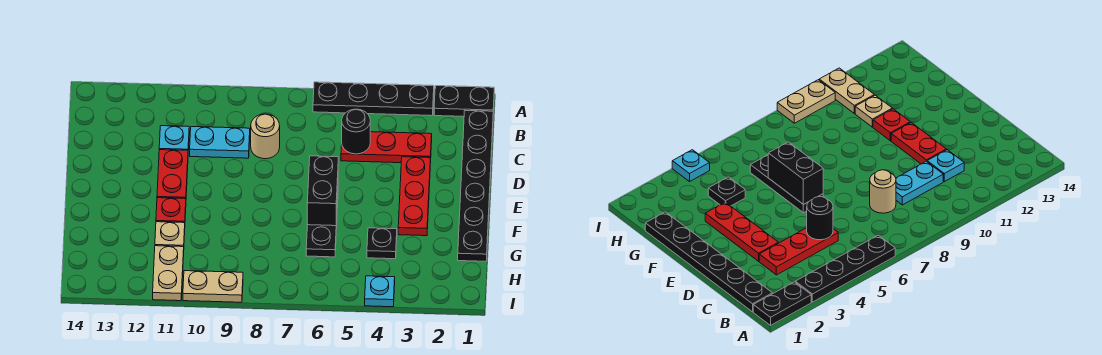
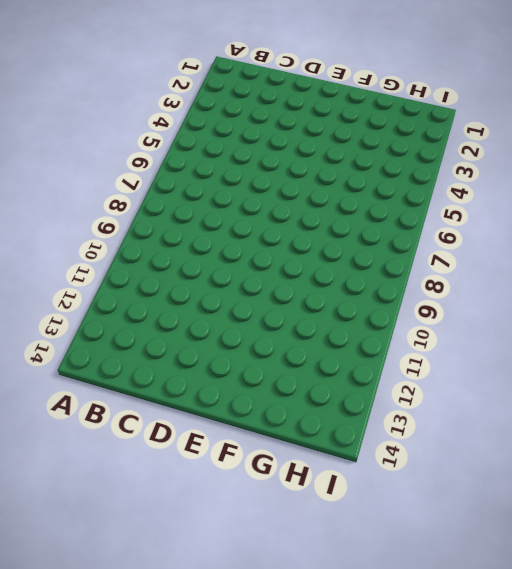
none -> black 1x2 plate [434,86,494,116]
none -> black 1x4 plate [313,82,434,116]
none -> black 1x6 plate [458,111,493,261]

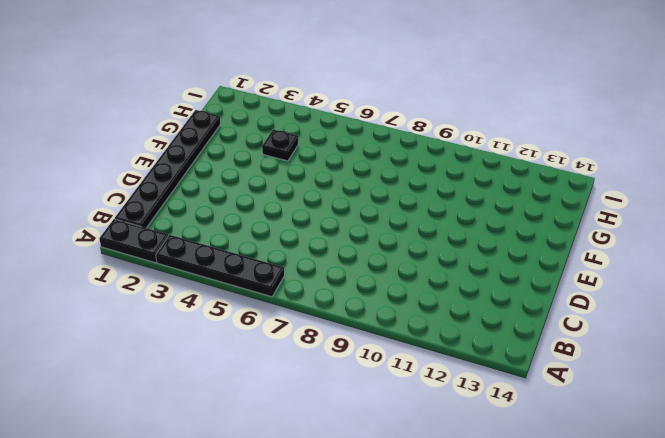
none -> red 1x3 plate [341,132,432,163]
none -> tan 1x1 round brick [251,114,280,159]
none -> cyan 1x2 plate [190,127,250,158]

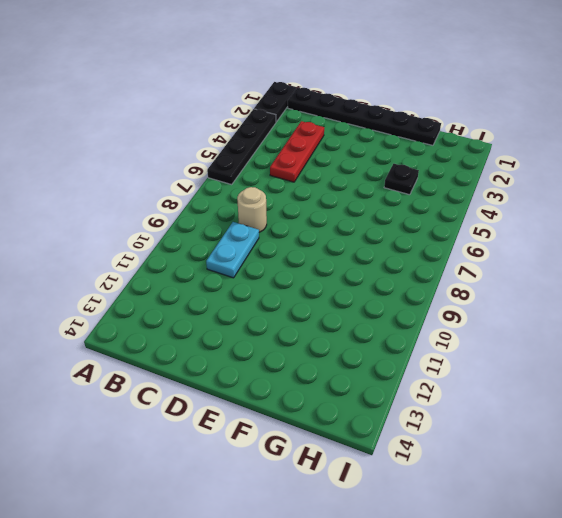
none -> cyan 1x1 plate [159,126,189,150]
none -> red 1x3 plate [398,157,430,236]
none -> red 1x2 plate [157,150,188,199]

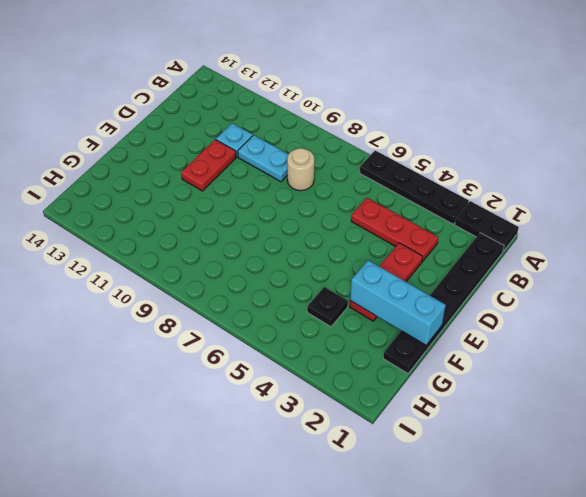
cyan 1x3 brick [350,260,446,345] -> none
none -> black 1x3 plate [306,201,338,257]
none -> red 1x1 plate [156,198,186,223]
none -> tan 1x1 plate [155,222,185,247]

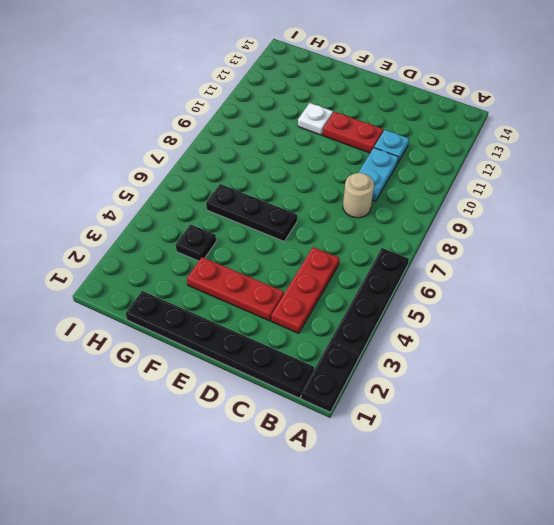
white 1x1 plate [298,103,333,135] -> red 1x1 plate [156,198,186,223]
none -> tan 1x1 plate [155,222,185,247]
none -> tan 1x2 plate [153,246,184,301]
none -> cyan 1x1 plate [365,276,395,307]

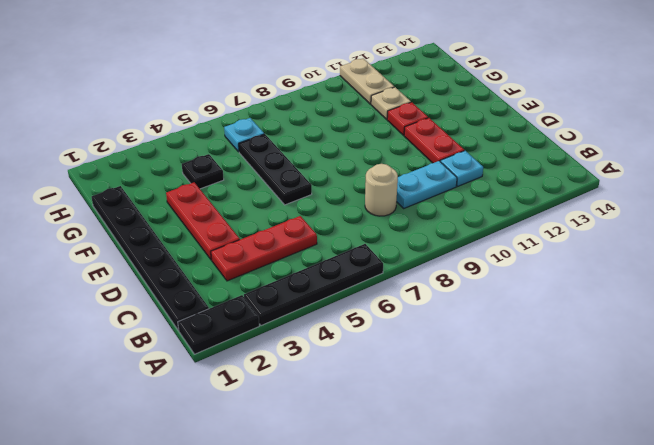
cyan 1x1 plate [224,118,264,152] -> cyan 1x1 plate moved to [365,276,395,307]
none -> tan 1x2 plate [183,271,243,302]
none -> black 1x1 round brick [342,109,370,154]
none -> black 1x2 brick [307,156,338,226]

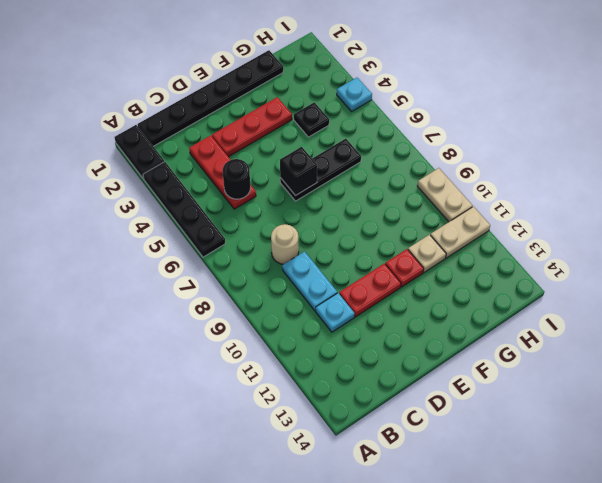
black 1x1 brick [280,147,317,196] -> black 1x2 brick [307,156,338,226]

